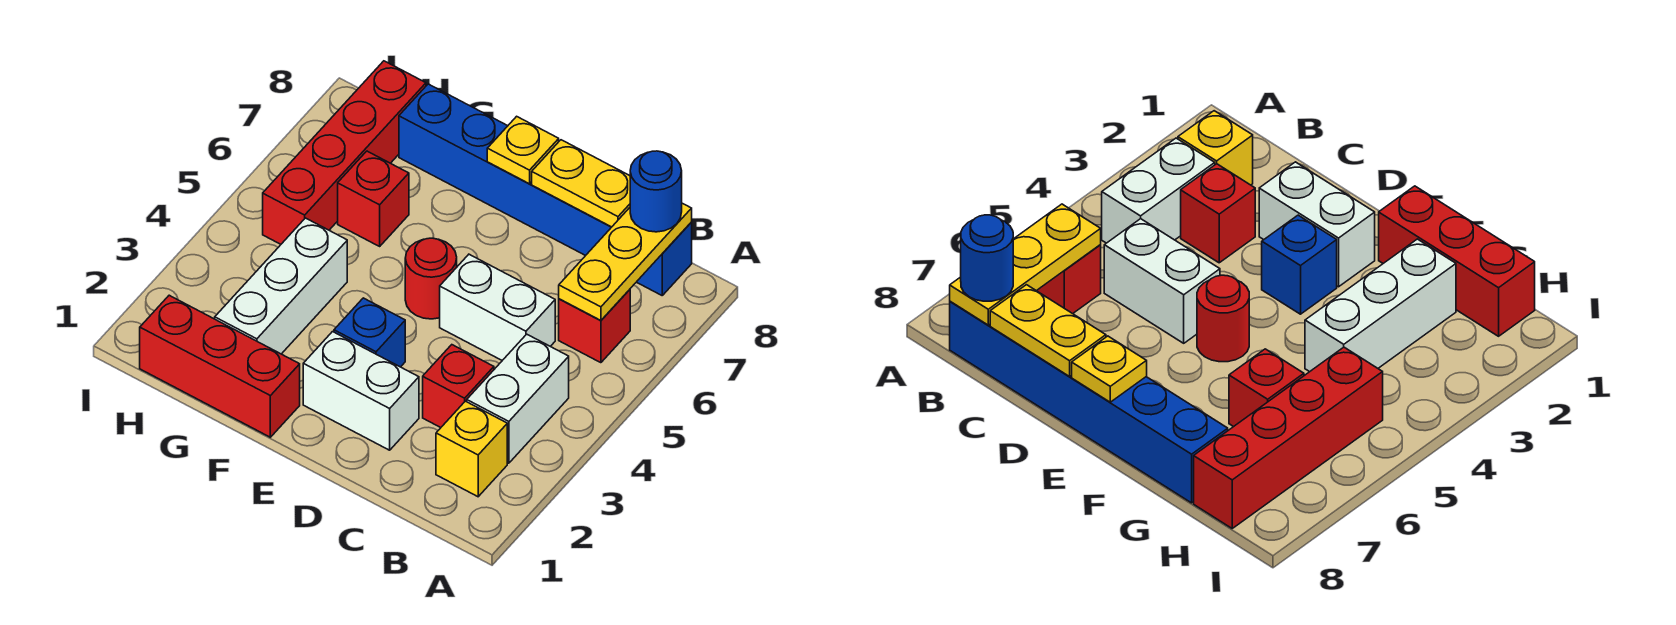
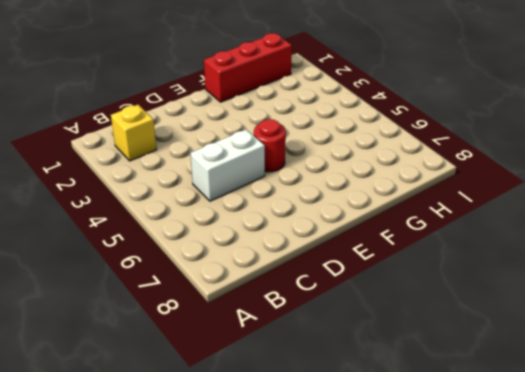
none -> white 1x2 brick [467,334,569,463]
none -> red 1x1 brick [559,290,630,363]
none -> blue 1x6 brick [399,84,692,295]

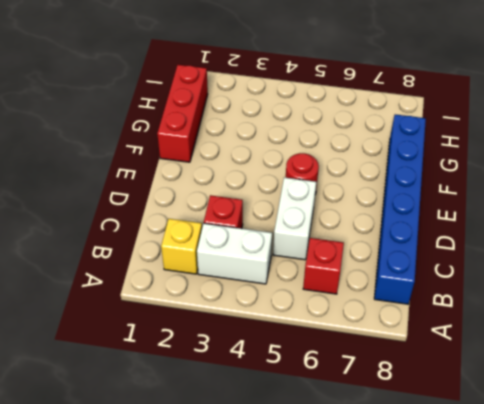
none -> white 1x2 brick [303,332,419,450]
none -> blue 1x1 brick [334,298,405,367]
none -> white 1x3 brick [215,218,347,354]

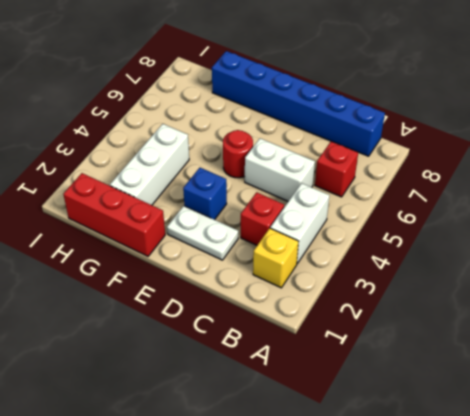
white 1x2 plate [167,206,238,260] -> white 1x2 brick [303,332,419,450]
none -> red 1x1 brick [338,151,409,246]
none -> red 1x4 brick [263,61,426,244]
none -> yellow 1x3 plate [559,203,692,320]

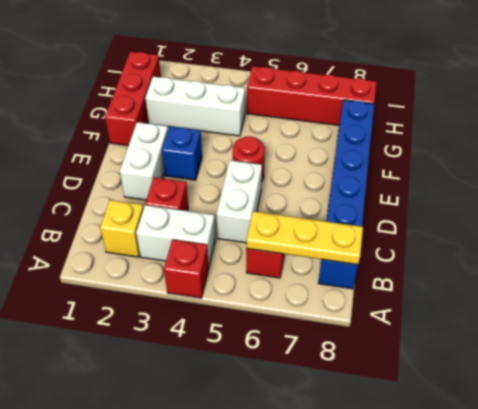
red 1x1 brick [164,239,209,298] -> red 1x1 brick moved to [338,151,409,246]
none -> yellow 1x2 plate [532,140,630,227]
none -> yellow 1x1 plate [487,116,559,184]
none -> blue 1x1 round brick [630,151,682,232]

